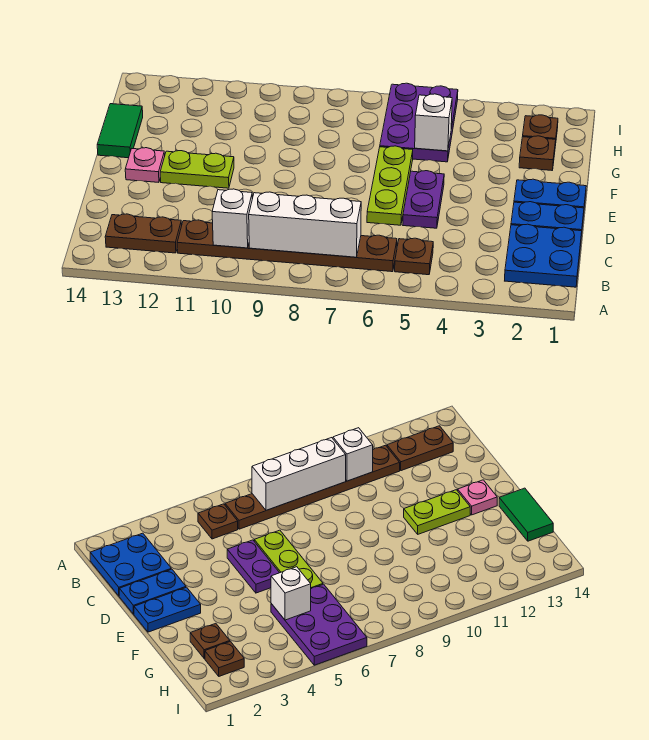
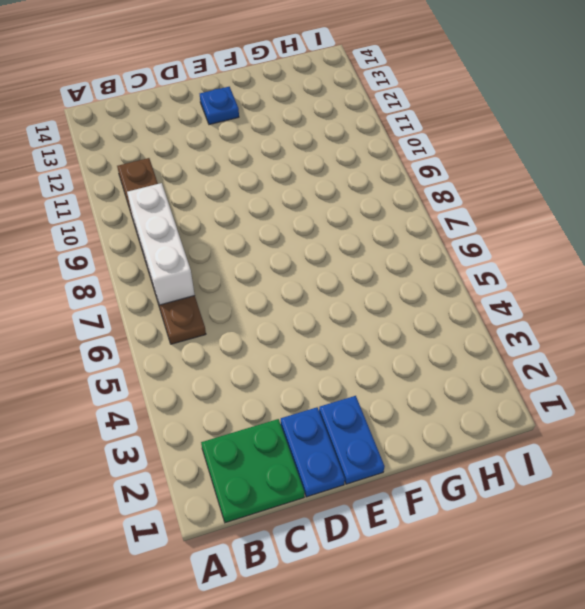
green 2x2 plate [201,419,305,523] -> blue 2x2 plate [505,224,582,287]
blue 1x1 plate [200,87,239,125] -> pink 1x1 plate [125,148,165,182]
none -> brown 1x1 plate [395,238,433,275]
none -> brown 1x2 plate [105,214,182,253]
none -> purple 1x2 plate [403,171,444,228]

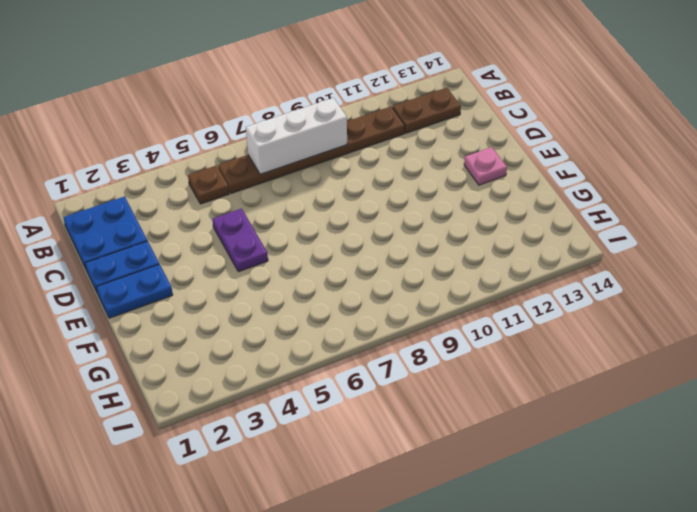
none -> lime 1x3 plate [367,146,413,225]
none -> lime 1x2 plate [160,151,234,188]
none -> green 1x2 tile [97,104,143,158]

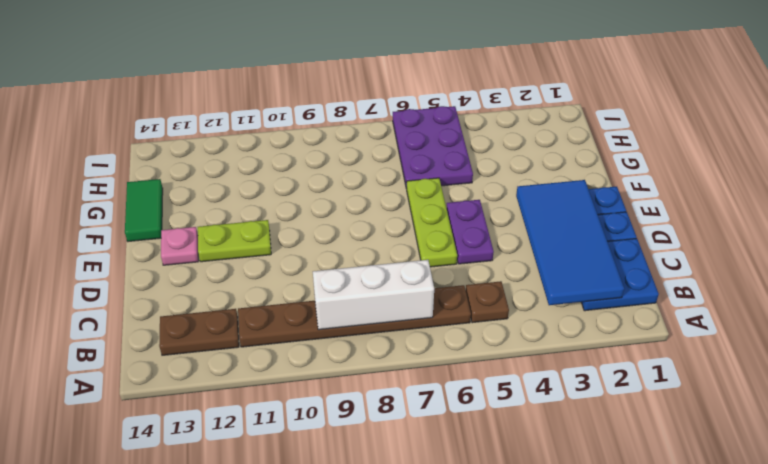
blue 2x4 tile [516,180,624,305] -> none
none -> brown 1x1 plate [519,136,556,170]
none -> brown 1x1 plate [523,115,558,146]
none -> white 1x1 brick [212,189,252,248]

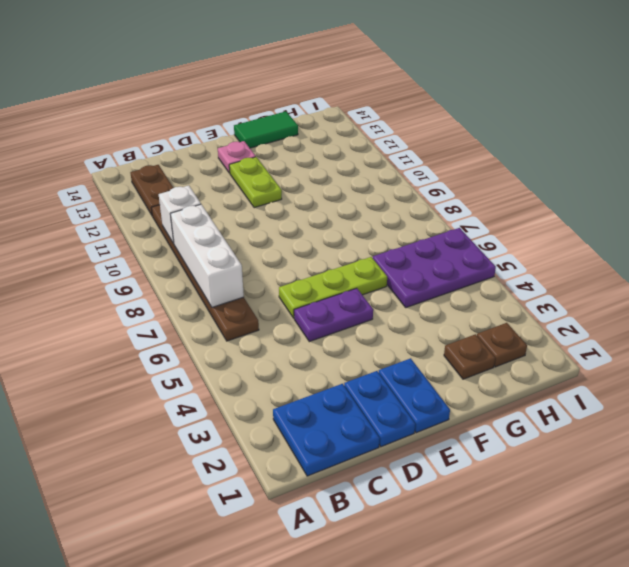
none -> brown 1x1 plate [395,238,433,275]
none -> white 1x1 brick [415,94,452,151]

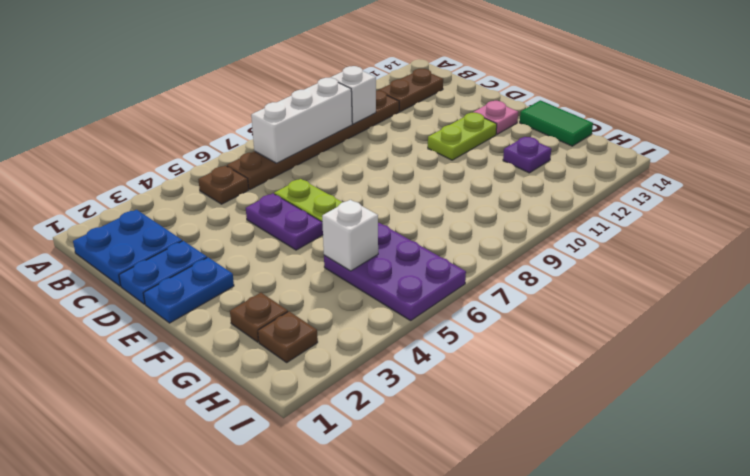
purple 1x1 plate [503,137,551,173] -> none

